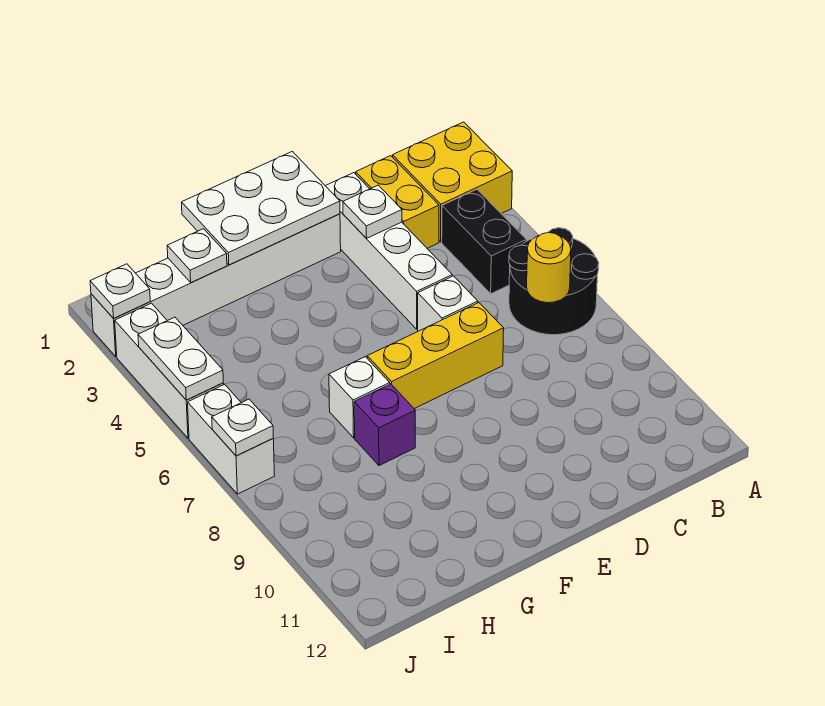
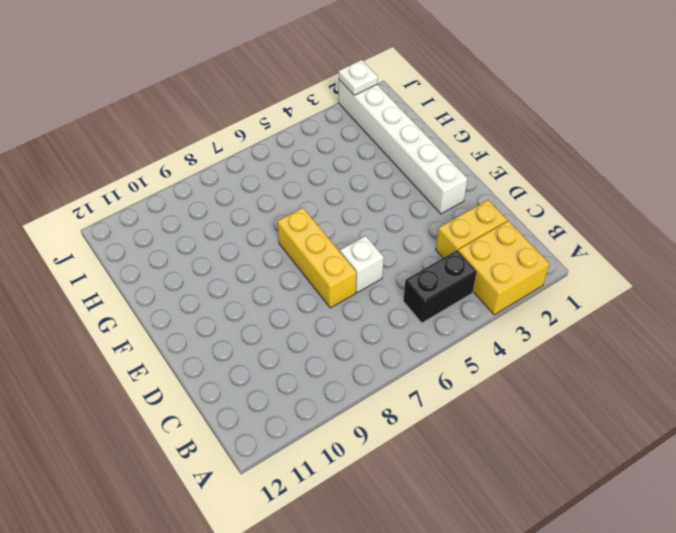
none -> black 2x2 round brick [509,228,599,335]
none -> white 1x4 brick [326,173,452,329]
none -> white 1x1 brick [329,357,390,438]

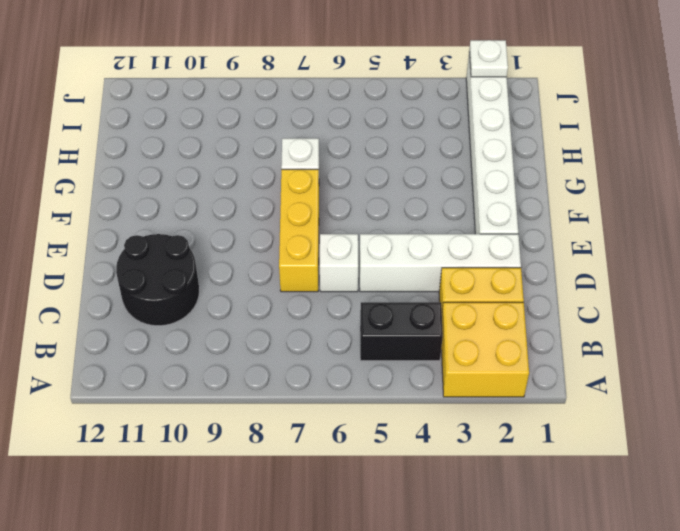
black 2x2 round brick [116,234,199,326] -> black 2x2 round brick moved to [509,228,599,335]
none -> purple 1x1 brick [354,384,415,466]
none -> white 1x3 brick [115,303,224,438]
none -> white 1x2 brick [188,384,275,494]

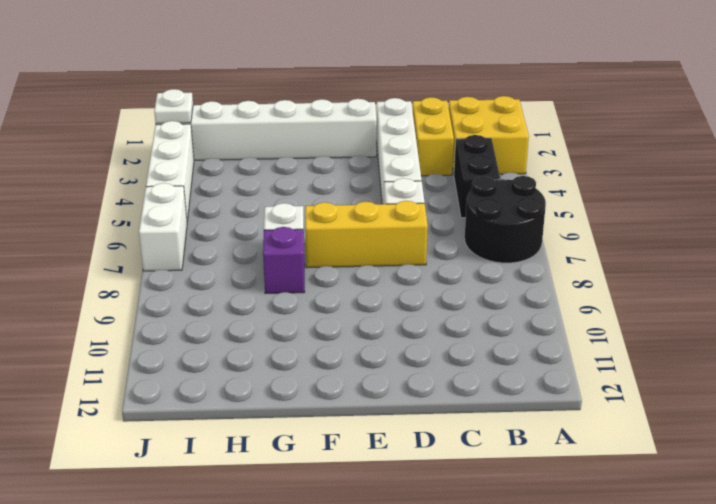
none -> yellow 1x1 round brick [527,233,571,303]
none -> white 1x1 plate [343,185,402,238]
none -> white 2x3 plate [182,151,340,265]

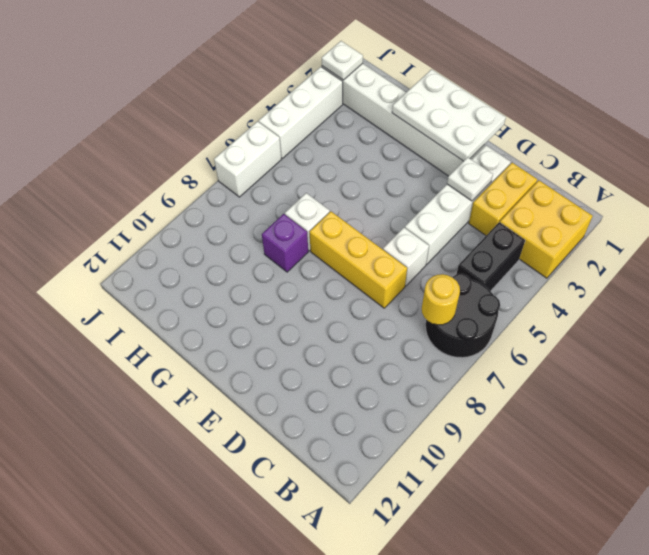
none -> white 1x1 plate [167,229,227,282]
none -> white 1x2 plate [138,317,223,400]
none -> white 1x1 plate [212,399,273,456]

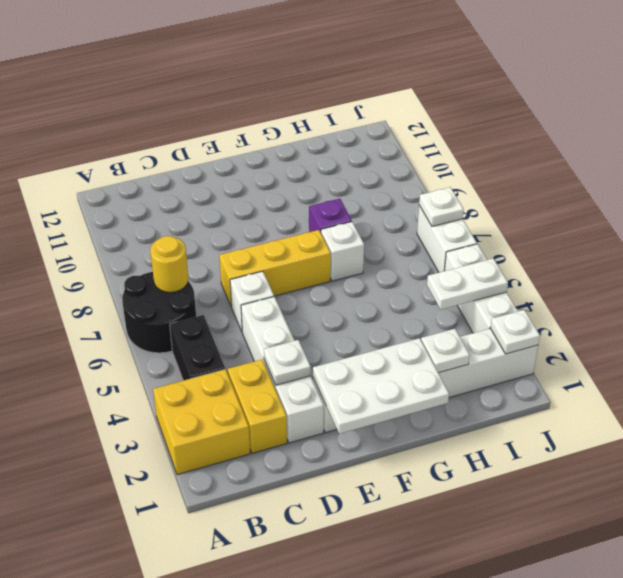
white 1x2 plate [427,258,508,310] -> white 1x2 plate turned to [138,317,223,400]

